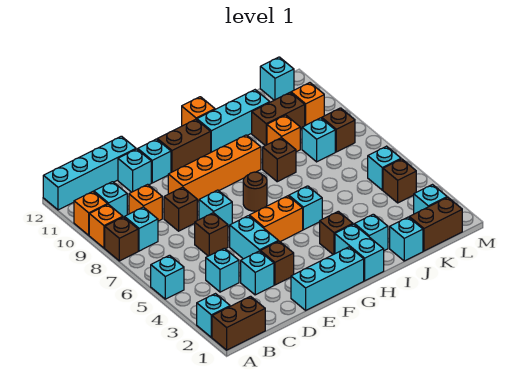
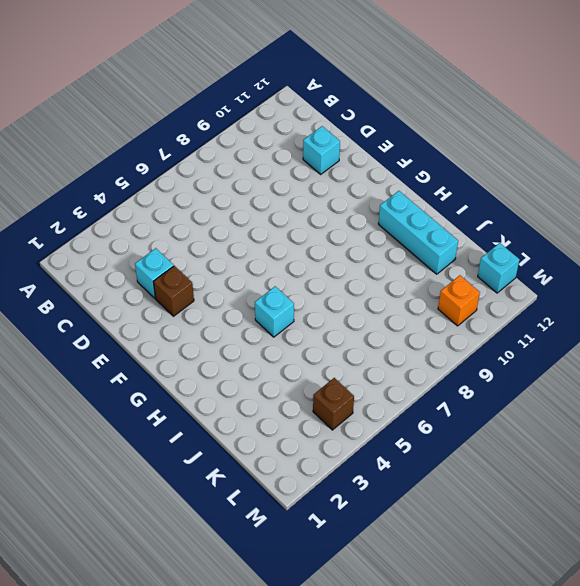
none -> brown 1x2 brick [212,296,265,350]
none -> cyan 1x1 brick [197,294,230,337]
none -> cyan 1x1 brick [151,255,184,299]
none -> brown 1x1 brick [105,217,138,261]

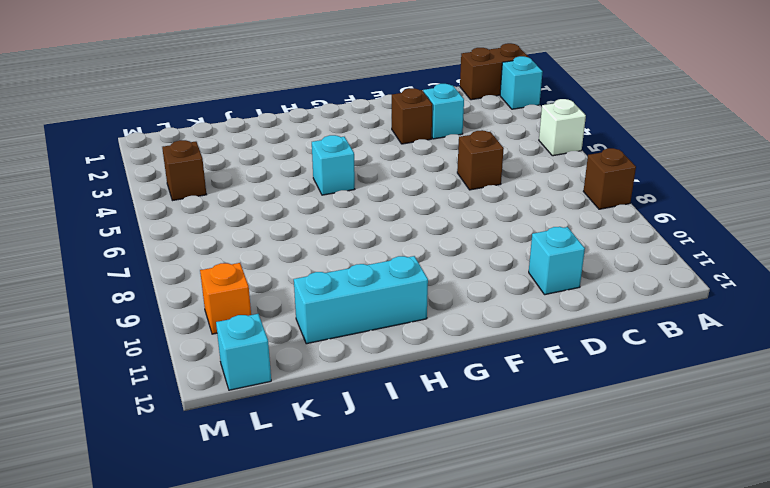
white 1x1 brick [539,99,586,156] -> cyan 1x1 brick [151,255,184,299]
none -> orange 1x1 brick [89,204,123,248]
none -> orange 1x1 brick [74,192,108,235]
none -> cyan 1x4 brick [43,136,136,210]
none -> cyan 1x1 brick [125,207,158,251]

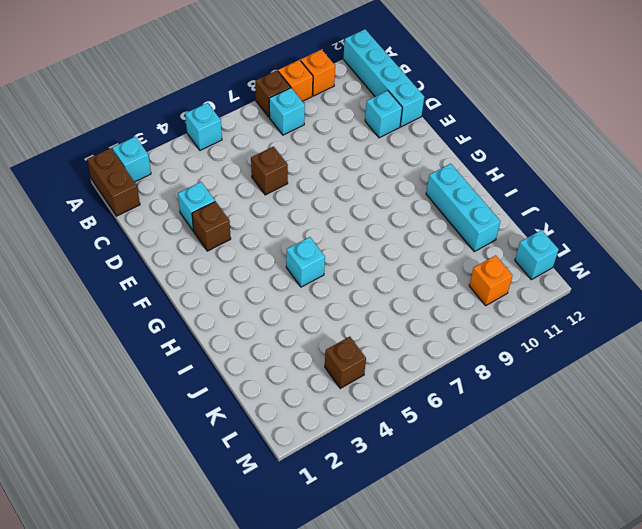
none -> cyan 1x1 brick [94,182,127,218]
none -> cyan 1x1 brick [206,248,239,292]
none -> orange 1x1 brick [129,184,162,221]
none -> brown 1x1 brick [164,187,197,231]

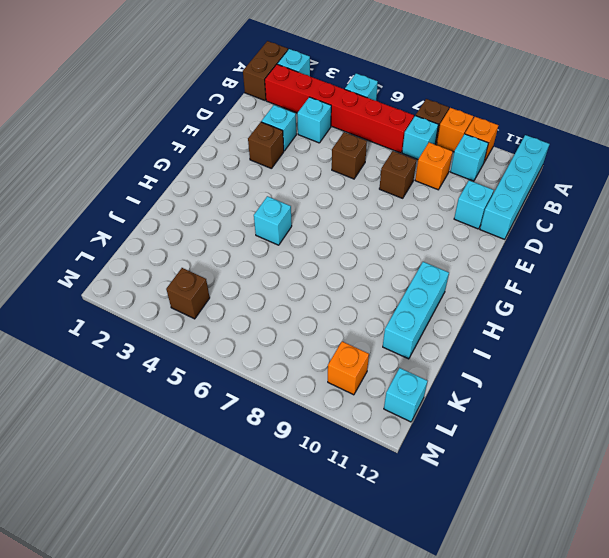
red 1x6 brick [265,64,414,153] -> none
none -> cyan 1x3 brick [291,247,364,310]
none -> cyan 1x2 brick [230,216,278,259]
none -> cyan 1x1 brick [199,190,232,227]
none -> orange 1x4 brick [168,135,261,201]

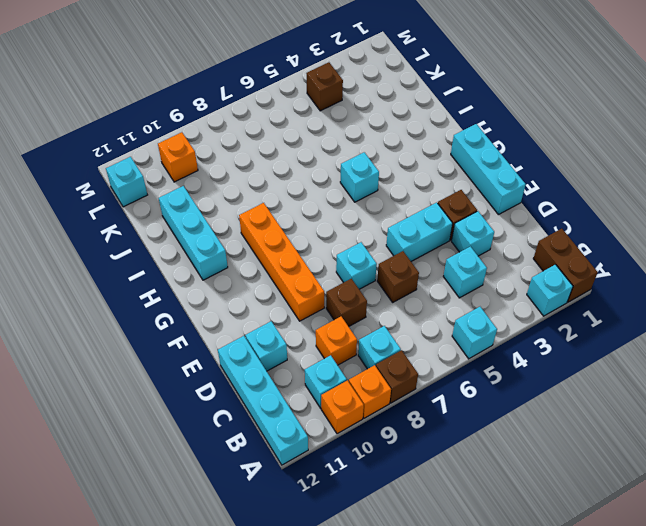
none -> cyan 1x1 brick [138,139,171,183]
none -> orange 1x2 brick [249,196,303,242]
none -> brown 1x2 brick [157,119,211,172]
none -> brown 1x1 round brick [243,172,267,211]

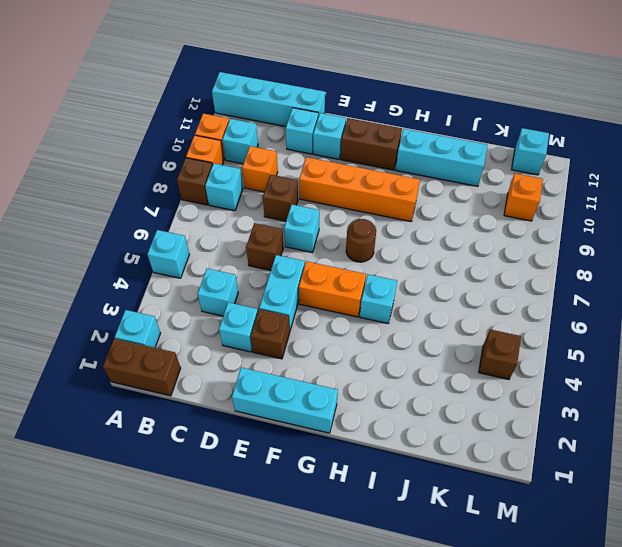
none -> cyan 1x2 brick [335,224,384,281]
none -> brown 1x1 brick [320,211,353,255]
none -> orange 1x1 brick [182,97,215,126]
none -> cyan 1x1 brick [355,214,388,251]

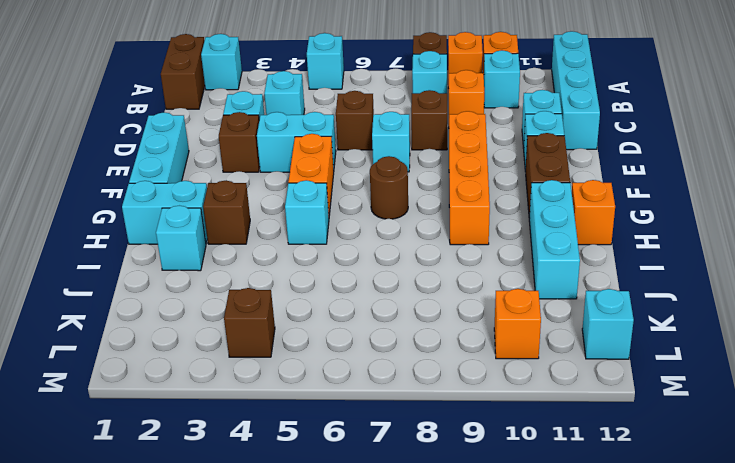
none -> brown 1x1 brick [263,138,296,182]
none -> cyan 1x1 brick [390,217,423,261]
none -> orange 1x1 brick [267,115,300,152]
none -> brown 1x2 brick [252,93,305,146]

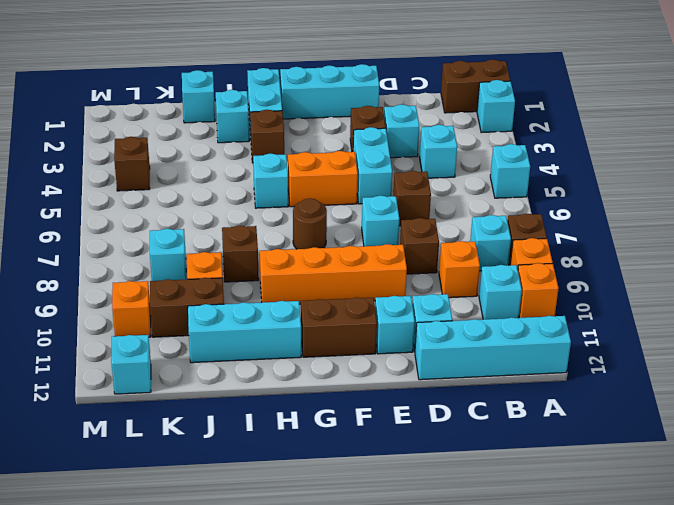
none -> orange 1x1 brick [182,97,215,126]
none -> brown 1x2 brick [409,197,462,251]
none -> cyan 1x1 brick [414,185,447,214]
none -> cyan 1x1 brick [368,146,401,190]

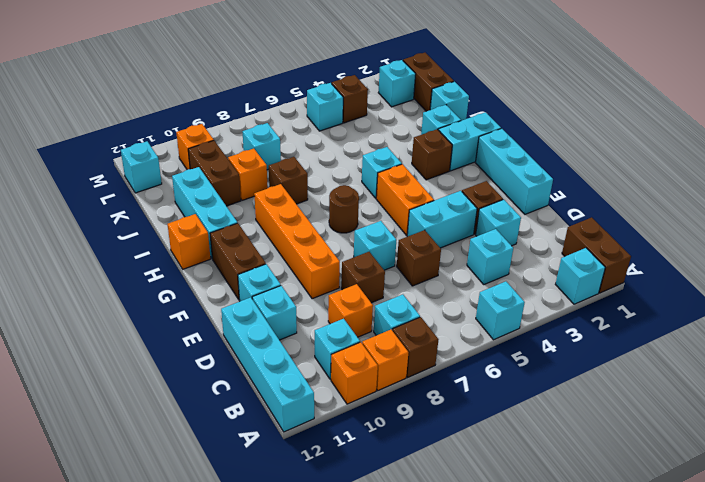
none -> brown 1x1 brick [322,108,355,152]

